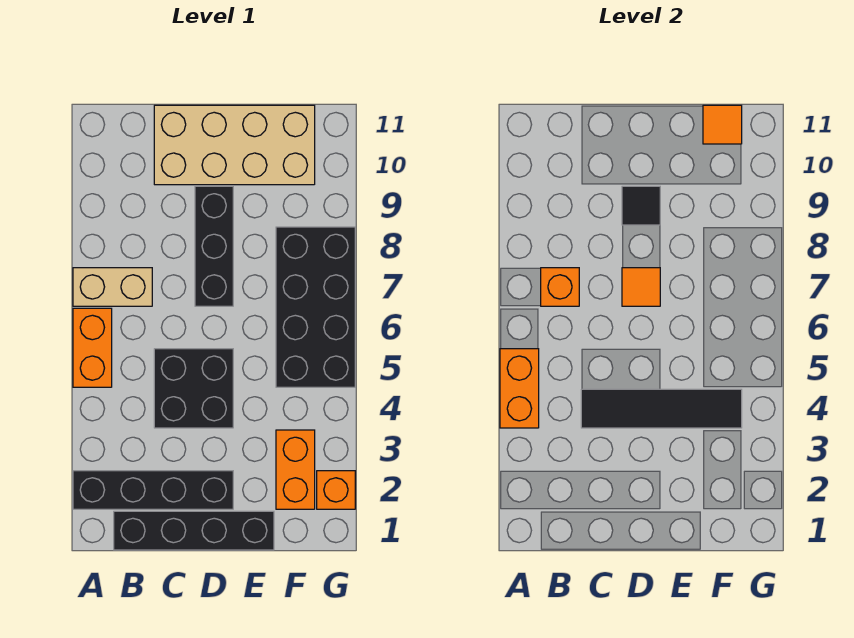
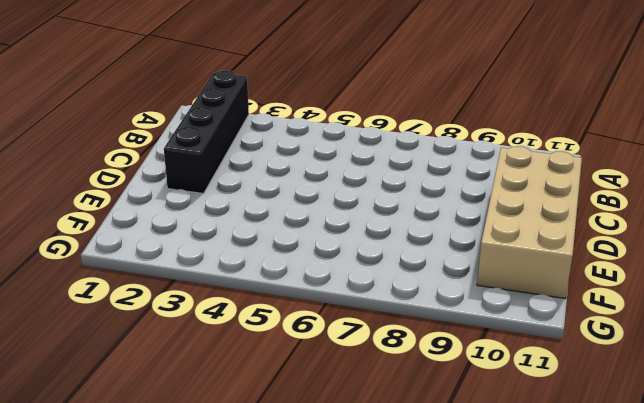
none -> orange 1x2 brick [73,308,112,387]
none -> tan 1x2 brick [73,268,152,306]
none -> black 1x4 brick [114,511,274,550]

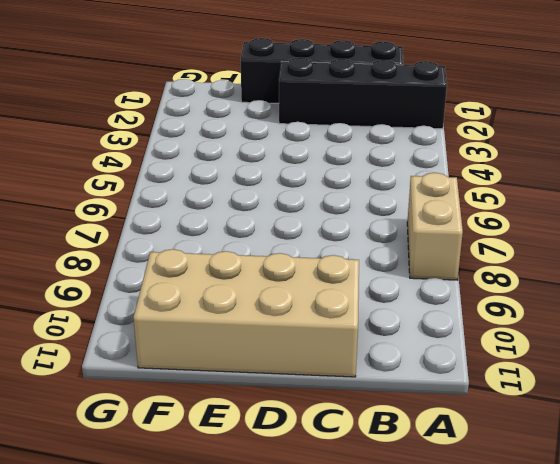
tan 1x2 brick [407,173,463,280] -> tan 1x2 brick turned to [73,268,152,306]
none -> orange 1x2 brick [73,308,112,387]
none -> black 2x2 brick [154,349,233,428]
none -> black 1x3 brick [195,186,233,306]

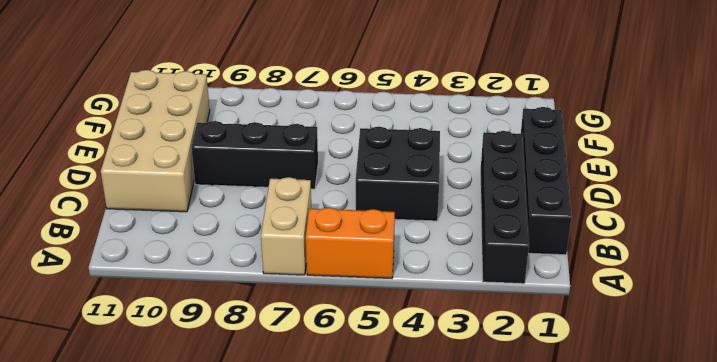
none -> orange 1x2 brick [276,430,315,509]
none -> black 2x4 brick [276,227,355,387]
none -> orange 1x1 brick [317,471,355,509]

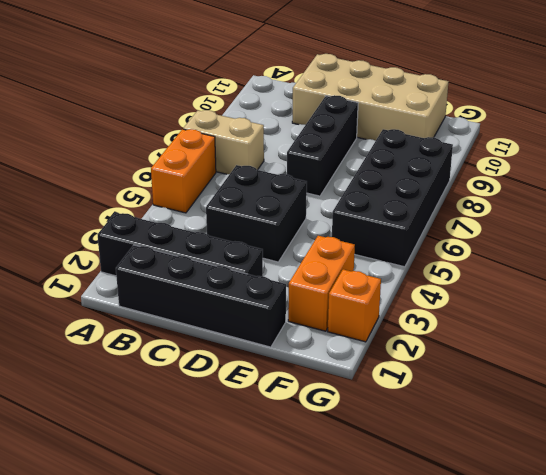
none -> orange 1x2 brick [500,349,539,428]
none -> orange 1x1 brick [541,268,579,306]
none -> black 1x4 tile [581,389,742,428]

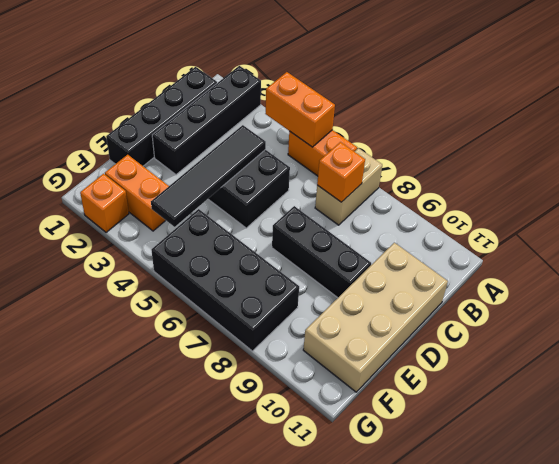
none -> orange 1x1 tile [622,268,660,306]
none -> black 1x1 tile [622,186,660,225]
none -> orange 1x1 tile [703,105,742,144]

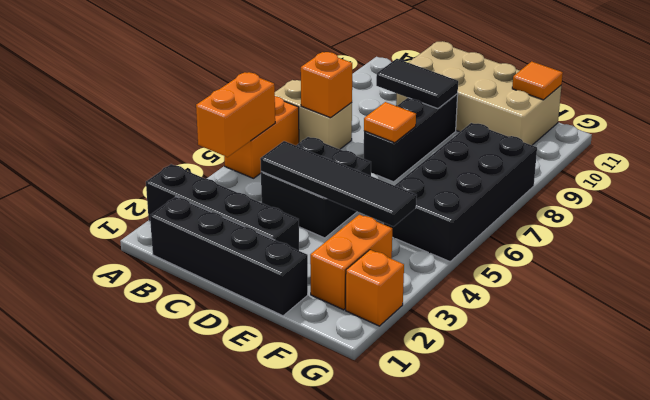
black 1x2 tile [376,59,458,109] -> black 1x1 tile [622,186,660,225]

